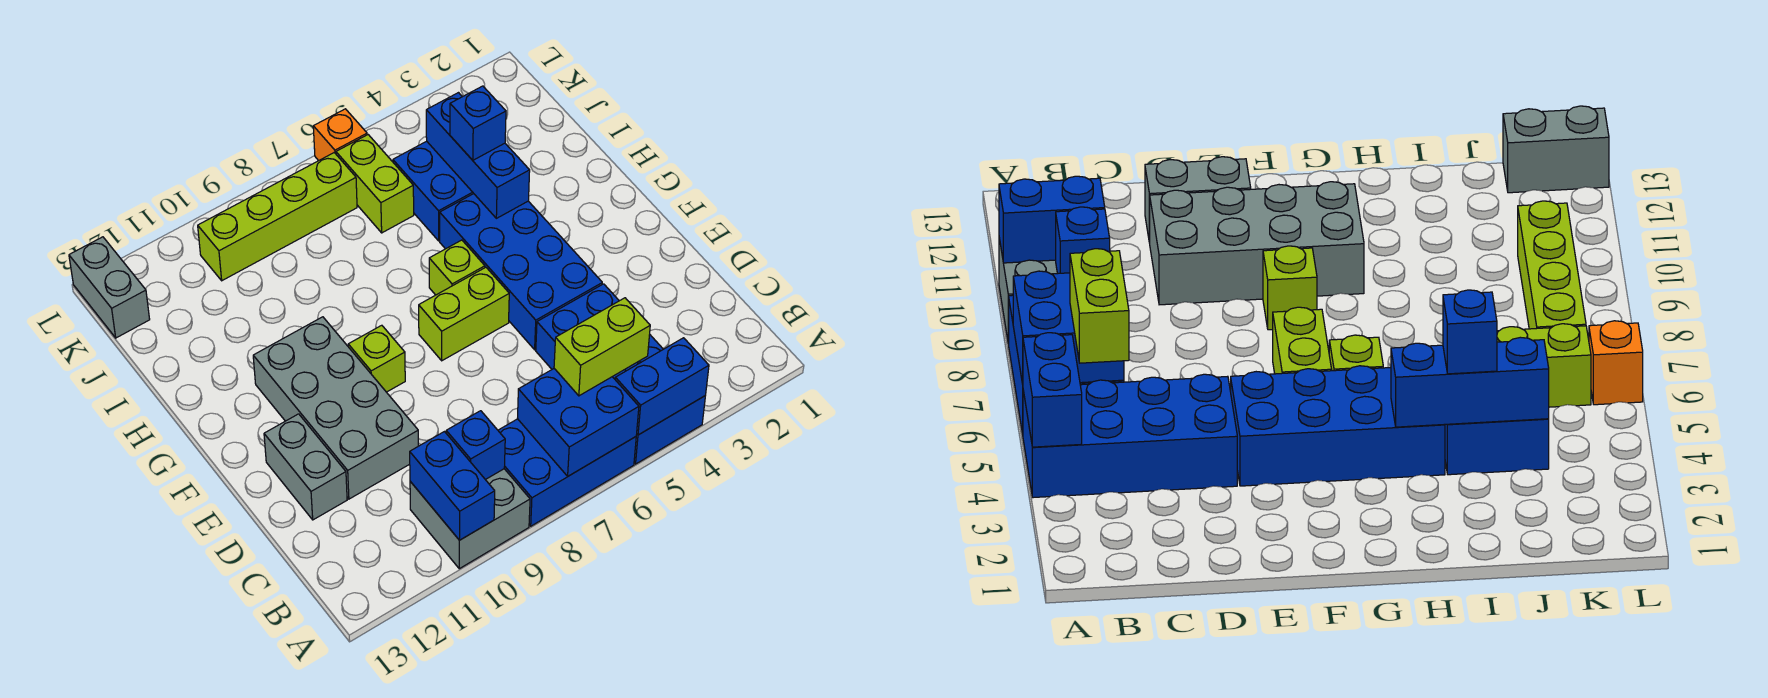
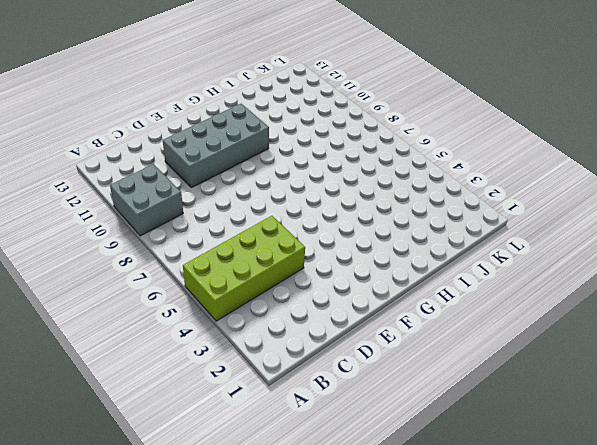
lime 2x4 brick [183,216,305,321] -> blue 2x4 brick [536,284,705,464]
none -> blue 2x3 brick [498,419,636,526]
none -> grey 1x2 brick [264,414,347,520]
none -> blue 2x4 brick [440,194,602,350]

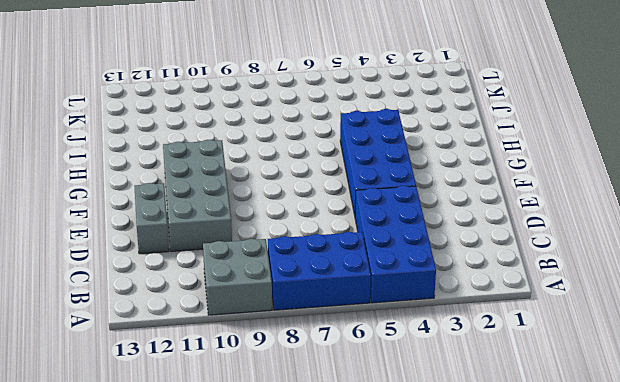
none -> lime 1x2 brick [419,267,509,361]
none -> lime 1x1 brick [348,325,405,392]
none -> lime 1x1 brick [429,240,485,295]

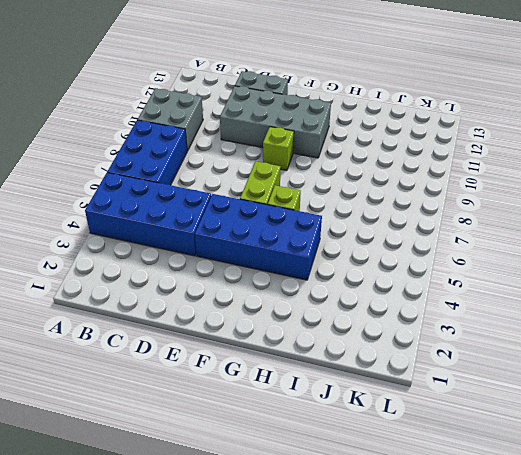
none -> blue 2x2 brick [393,141,474,241]
none -> lime 1x2 brick [336,135,414,233]
none -> lime 1x4 brick [198,153,357,281]

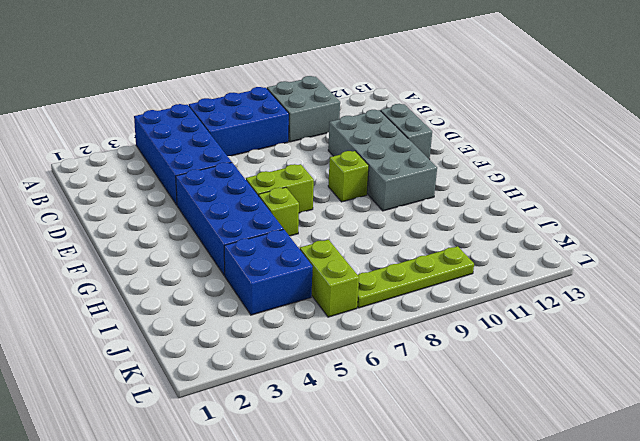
lime 1x4 plate [357,246,474,308] -> lime 1x4 brick [198,153,357,281]
none -> grey 1x2 brick [69,237,150,338]
none -> orange 1x1 brick [313,109,367,161]
none -> blue 1x2 brick [615,338,709,435]

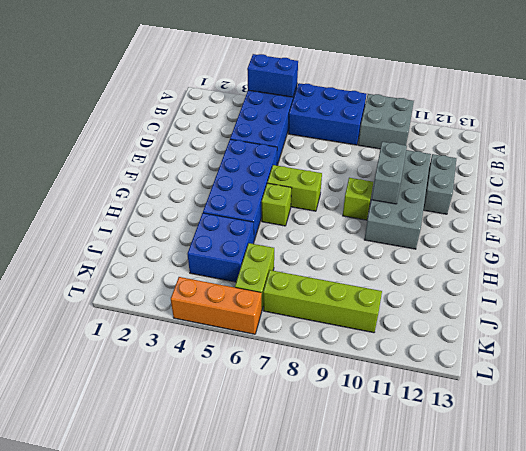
grey 1x2 brick [371,142,407,204] -> grey 1x2 brick moved to [69,237,150,338]
orange 1x3 brick [171,277,262,334] -> orange 1x1 brick [313,109,367,161]
none -> blue 2x2 brick [517,369,639,476]
none -> blue 1x2 brick [410,432,495,540]
none -> blue 1x1 brick [446,411,505,480]

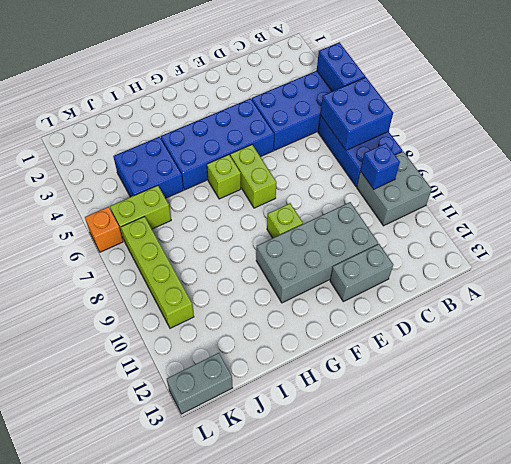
none -> blue 1x2 brick [410,432,495,540]
none -> blue 1x3 brick [426,93,530,218]
none -> lime 1x2 brick [554,298,650,396]

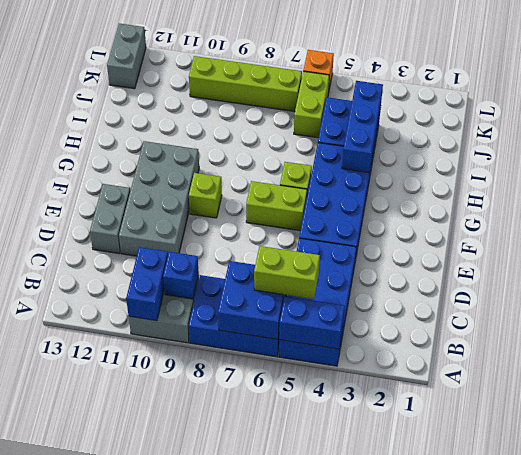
none -> blue 1x1 brick [450,86,506,160]

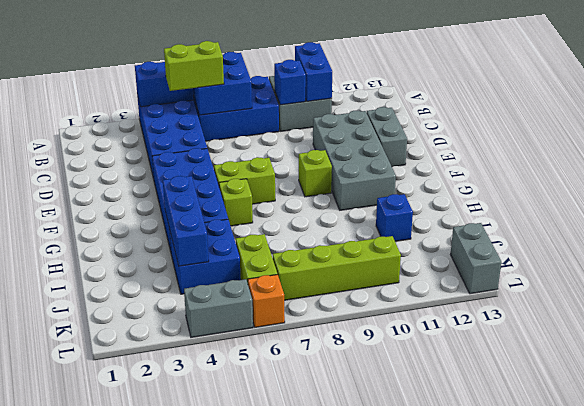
blue 1x1 brick [376,194,413,241] -> blue 1x1 brick moved to [450,86,506,160]
grey 1x2 brick [184,279,253,337] -> none

